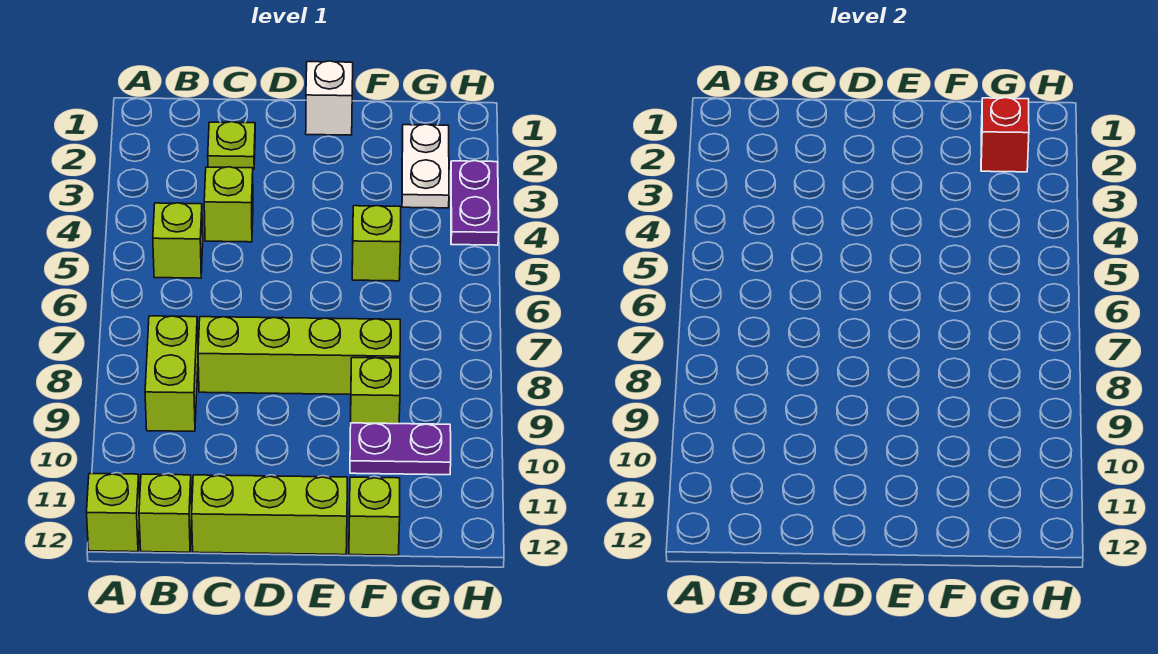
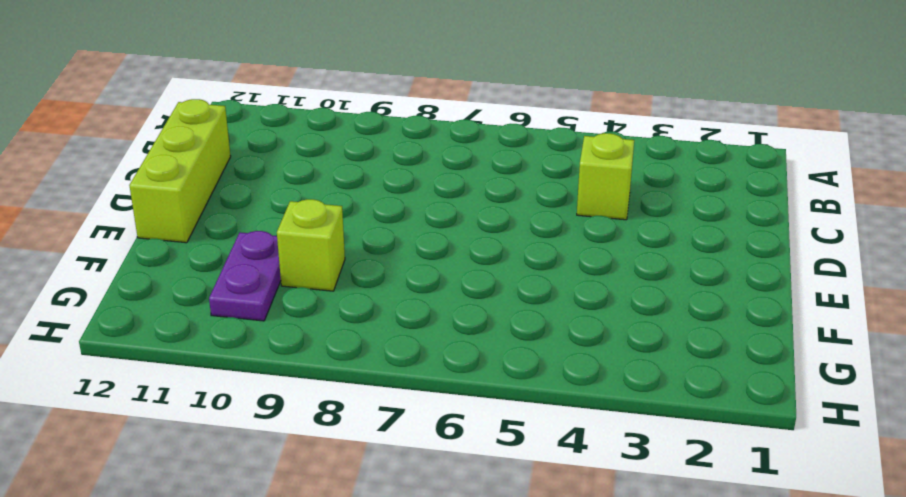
none -> lime 1x1 brick [87,474,140,552]
none -> lime 1x1 brick [153,203,203,278]
none -> lime 1x2 brick [145,316,198,431]

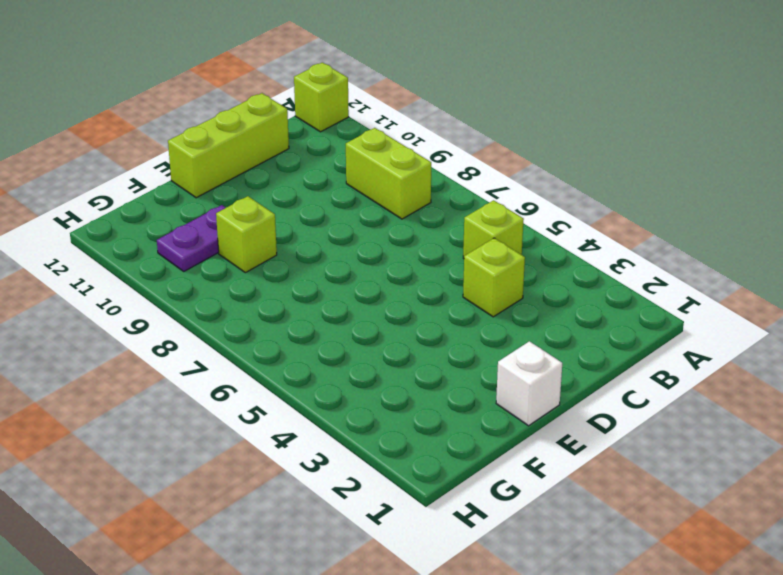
none -> lime 1x1 brick [139,474,192,552]
none -> lime 1x1 plate [208,122,255,169]
none -> lime 1x4 brick [198,317,400,394]

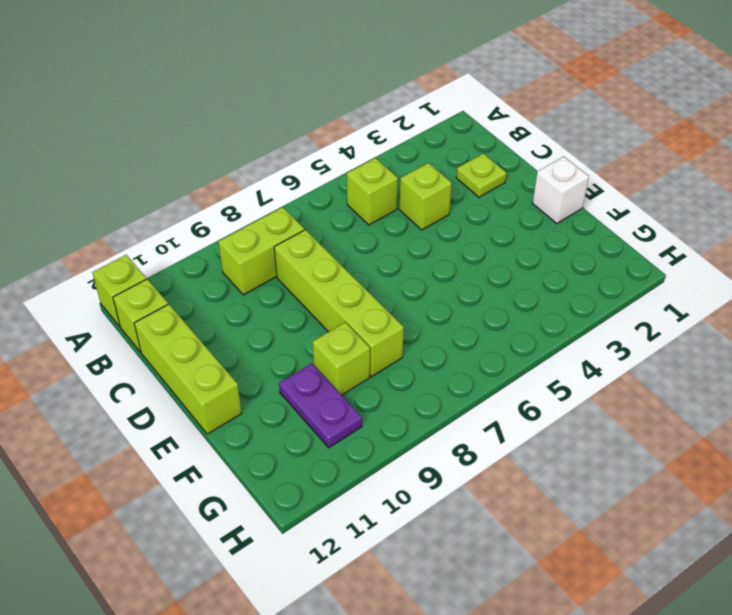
none -> lime 1x1 brick [352,206,401,281]
none -> lime 1x1 brick [349,477,400,555]
none -> white 1x2 plate [402,124,449,208]

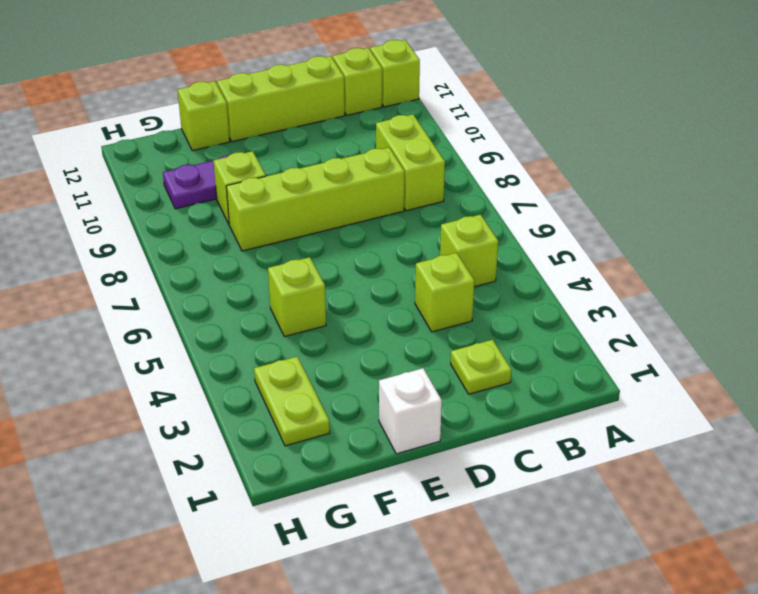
lime 1x2 plate [254,357,330,446] -> white 1x2 plate [402,124,449,208]
none -> purple 1x2 plate [451,161,499,245]
none -> red 1x1 brick [981,98,1029,172]

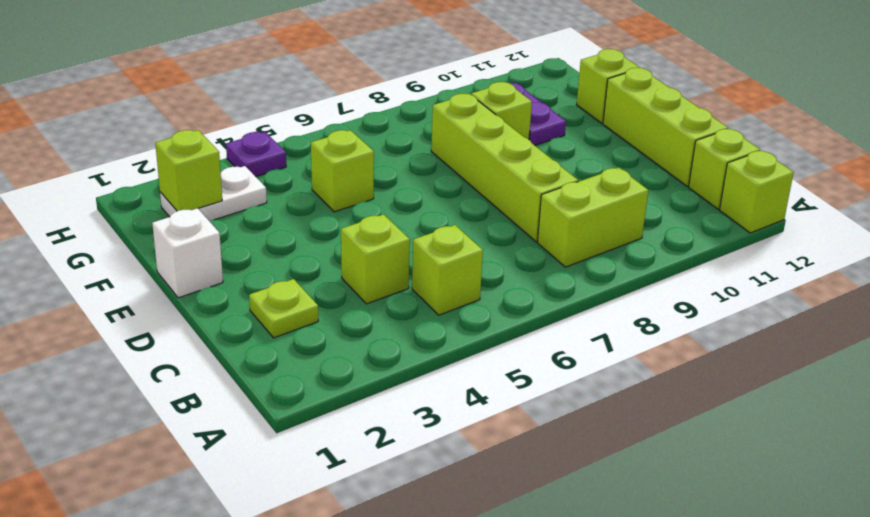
lime 1x1 brick [155,130,222,211] -> red 1x1 brick [981,98,1029,172]
purple 1x1 plate [226,132,286,177] -> purple 1x2 plate [451,161,499,245]

